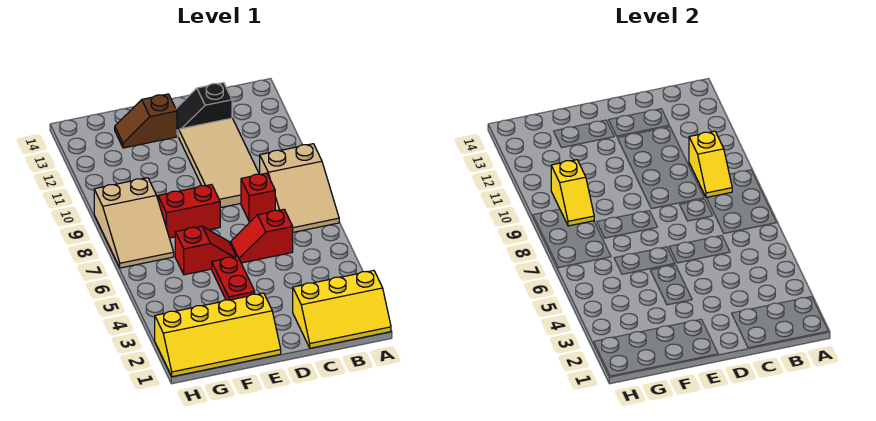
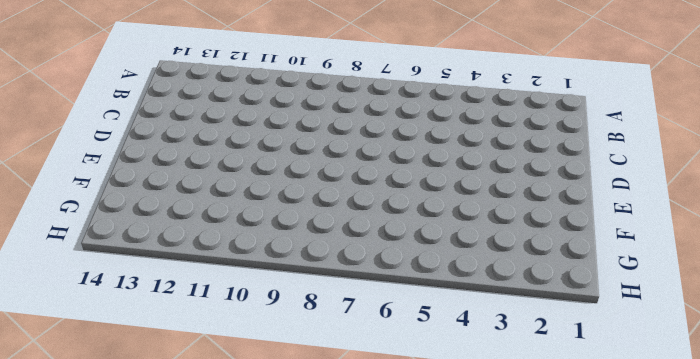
none -> yellow 2x3 slope [293,270,391,348]
none -> tan 2x3 slope [260,144,339,232]
none -> red 1x2 slope [231,209,293,263]

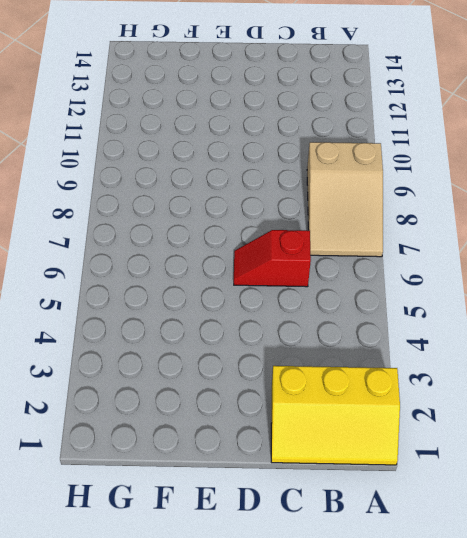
none -> red 1x1 brick [241,173,275,222]
none -> tan 2x4 tile [178,118,259,208]
none -> black 1x2 slope [176,83,232,136]

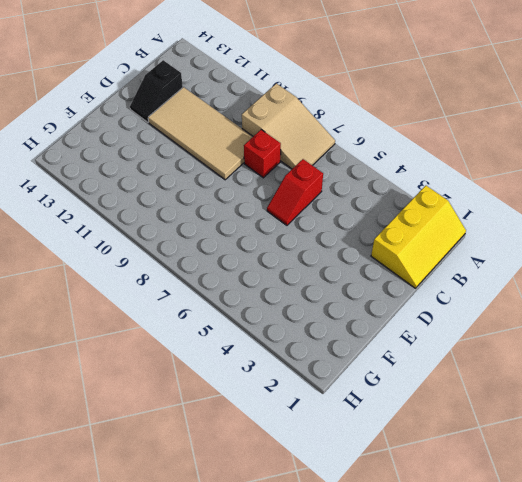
none -> yellow 2x4 slope [155,293,281,377]
none -> red 1x2 plate [212,256,255,300]
none -> red 1x2 slope [175,226,236,275]

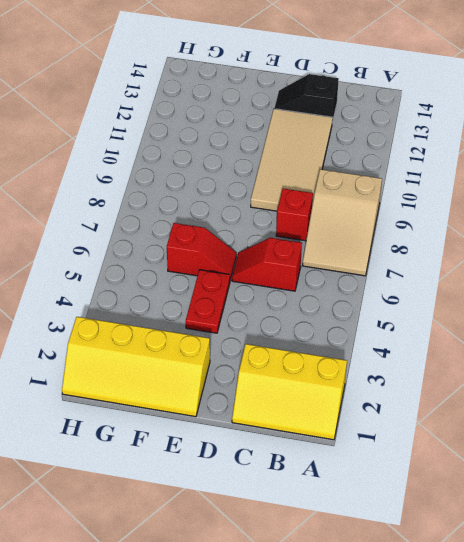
none -> red 1x2 brick [158,185,220,238]
none -> brown 1x2 slope [115,94,177,148]
none -> tan 2x3 slope [94,178,174,268]

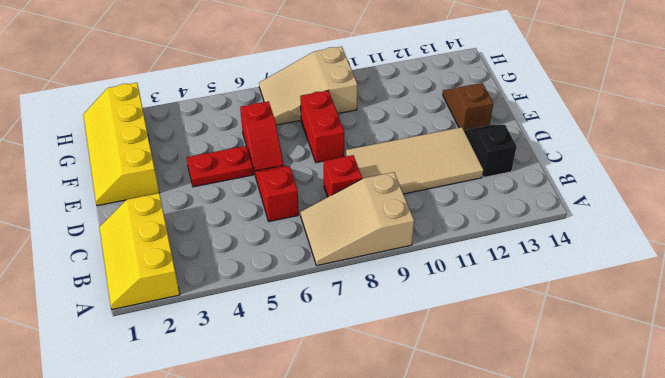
none -> yellow 1x2 slope [689,131,732,198]
none -> yellow 1x2 slope [551,160,594,226]

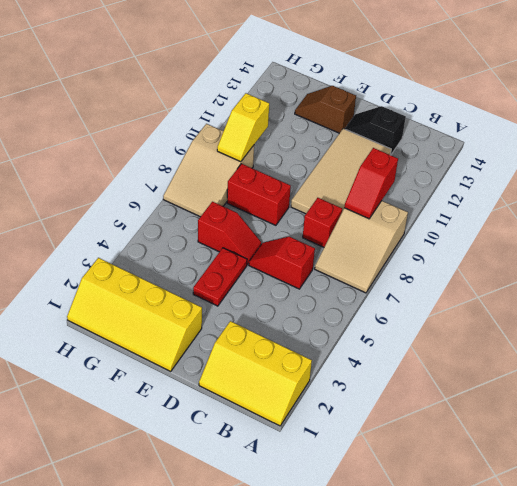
red 1x2 slope [344,148,398,219] -> yellow 1x2 slope [689,131,732,198]

